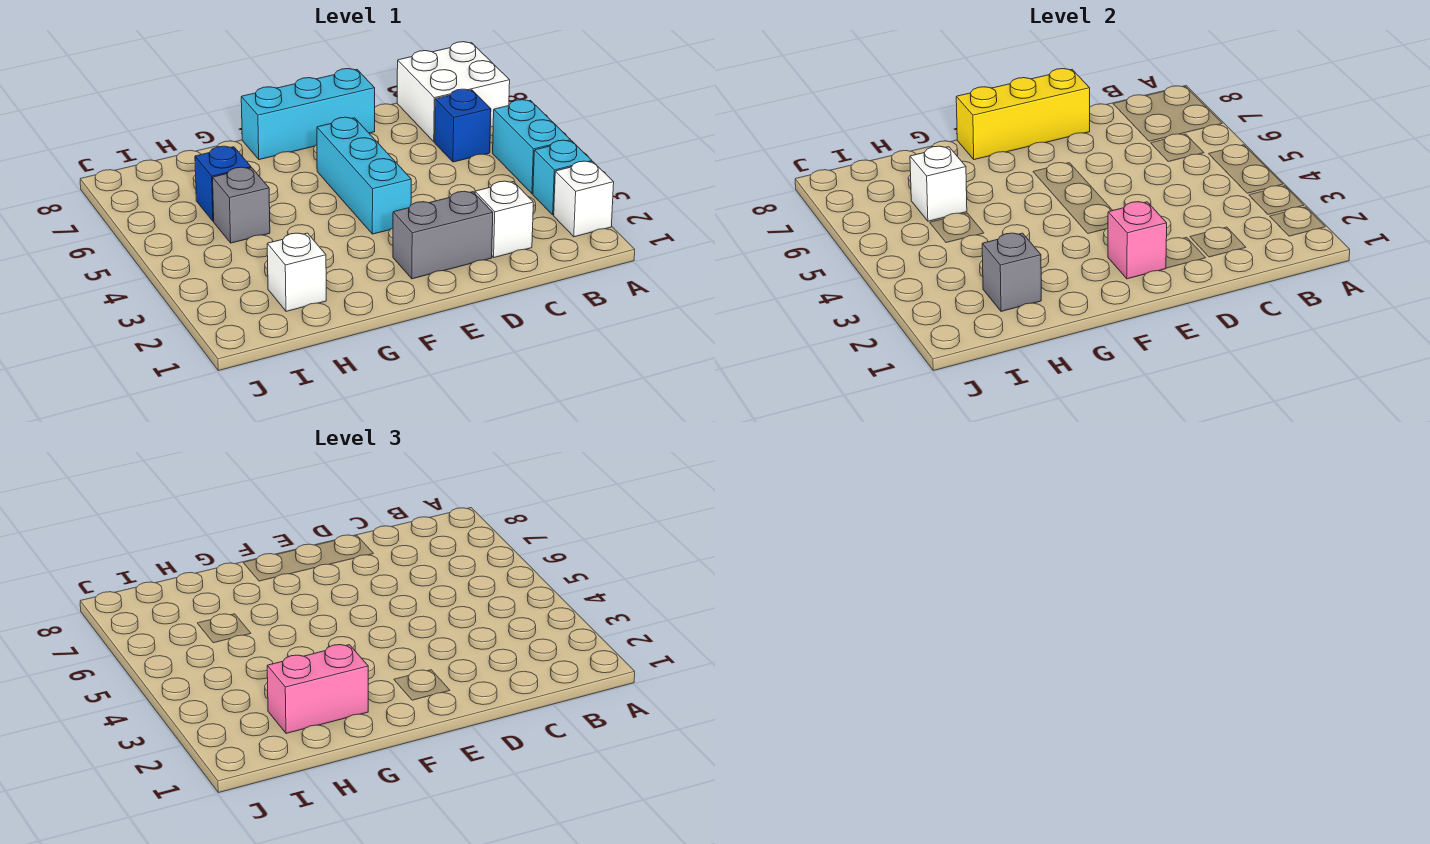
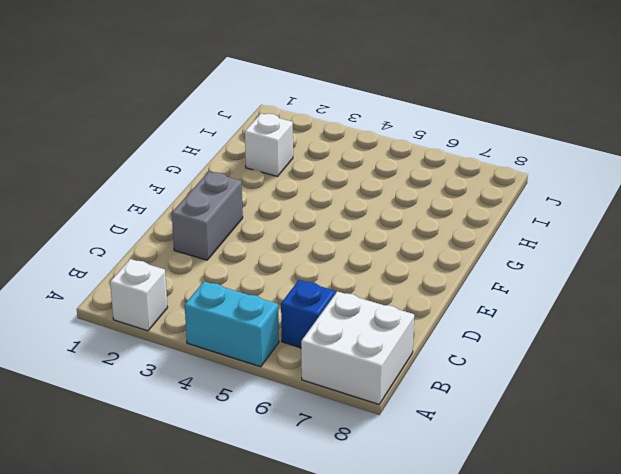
none -> cyan 1x1 brick [533,140,592,215]
none -> white 1x1 brick [475,181,533,257]
none -> cyan 1x3 brick [241,69,375,160]

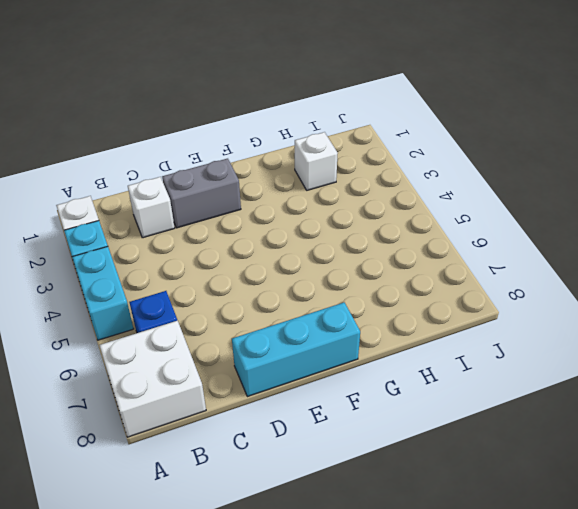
none -> cyan 1x3 brick [317,117,411,234]
none -> grey 1x1 brick [213,167,270,243]
none -> blue 1x1 brick [195,146,251,221]

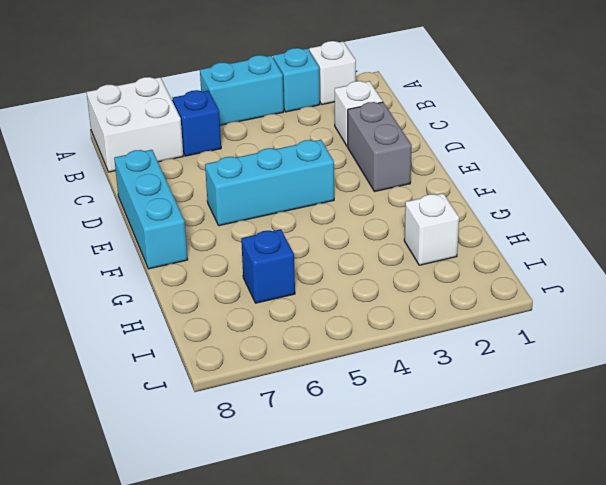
none -> grey 1x1 brick [213,167,270,243]
none -> yellow 1x3 brick [956,69,1090,160]
none -> pink 1x1 brick [1108,202,1167,279]

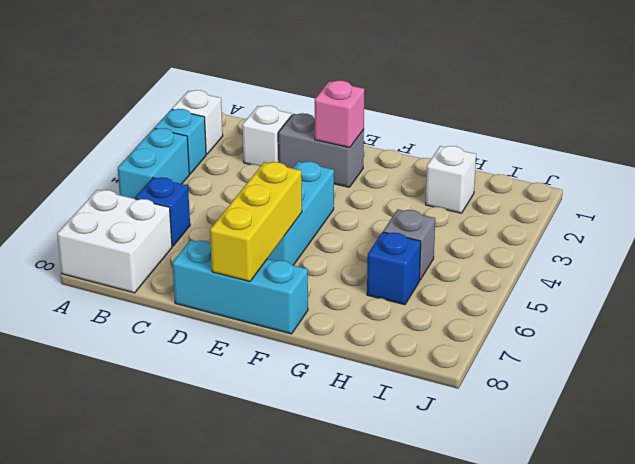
yellow 1x3 brick [210,162,302,282] -> yellow 1x3 brick turned to [956,69,1090,160]
none -> grey 1x1 brick [982,233,1041,311]
none -> white 1x1 brick [910,146,967,221]
none -> pink 1x2 brick [267,645,368,733]

